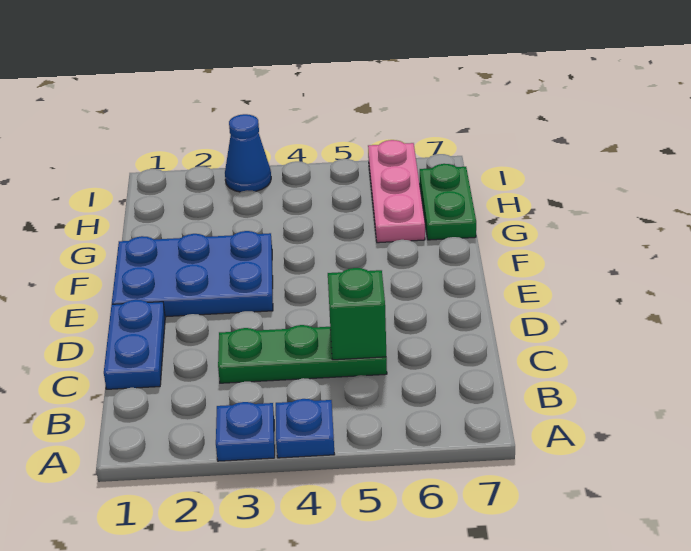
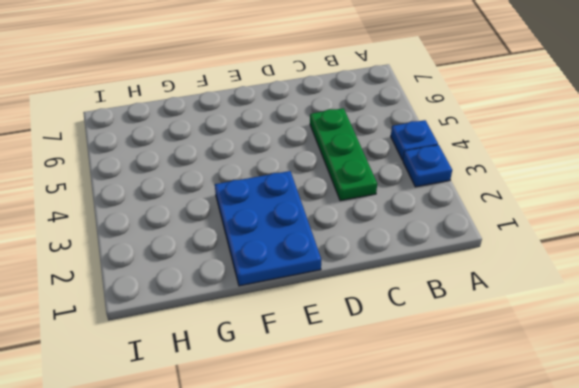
none -> blue 1x2 plate [104,300,165,389]
none -> pink 1x3 plate [368,140,425,243]

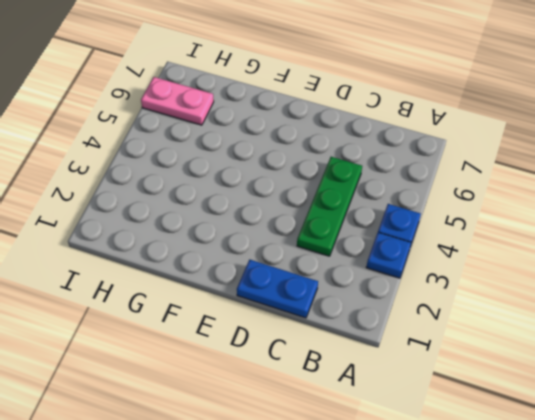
pink 1x2 plate [141,77,214,125] -> pink 1x3 plate [368,140,425,243]
none -> blue 2x3 plate [112,231,273,317]
none -> green 1x2 plate [420,164,476,240]

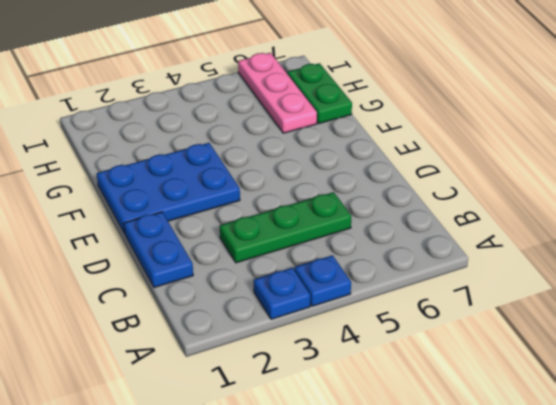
none -> blue 1x1 cone [225,114,271,192]
none -> green 1x1 brick [328,268,386,360]

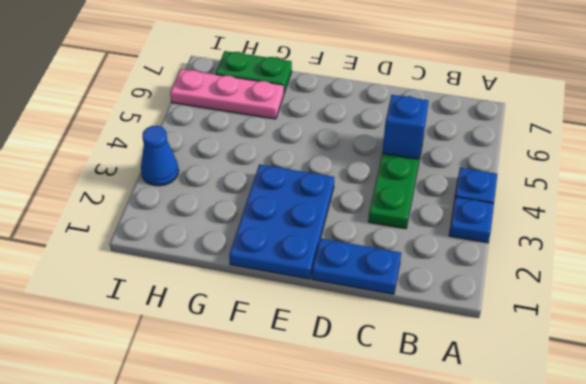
blue 1x1 brick [382,95,429,159] -> green 1x1 brick [328,268,386,360]

